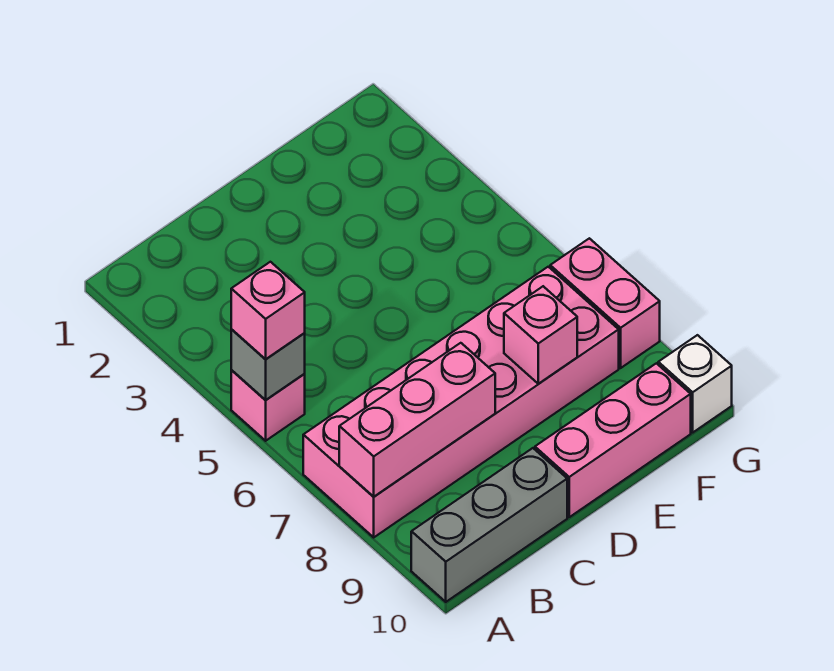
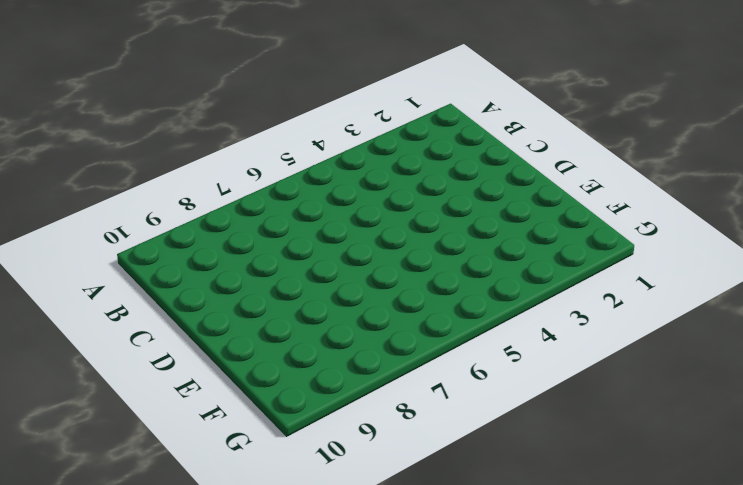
none -> pink 1x1 brick [231,370,305,441]
none -> pink 2x6 brick [303,267,619,537]

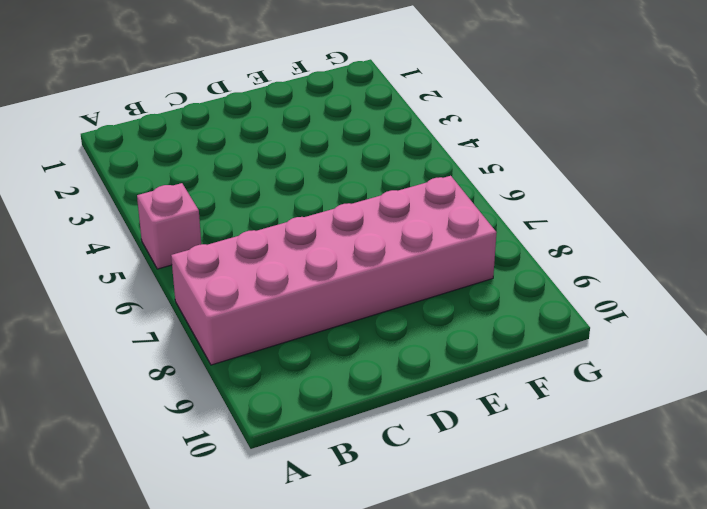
none -> grey 1x3 brick [411,448,567,602]
none -> pink 1x3 brick [535,363,691,517]

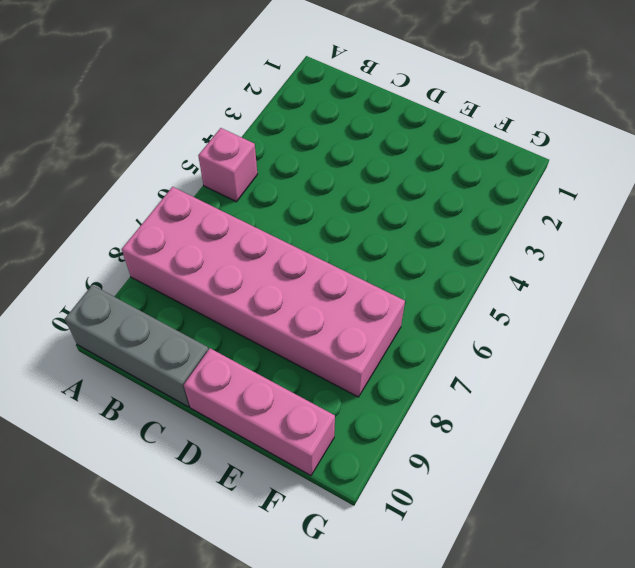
none -> pink 1x2 brick [550,238,660,368]
none -> white 1x1 brick [658,335,732,432]

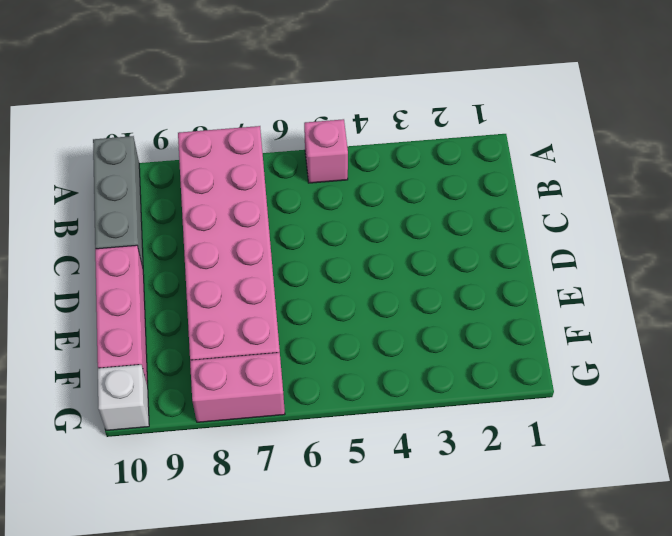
none -> grey 1x1 brick [231,329,305,400]
none -> pink 1x3 brick [339,343,495,497]

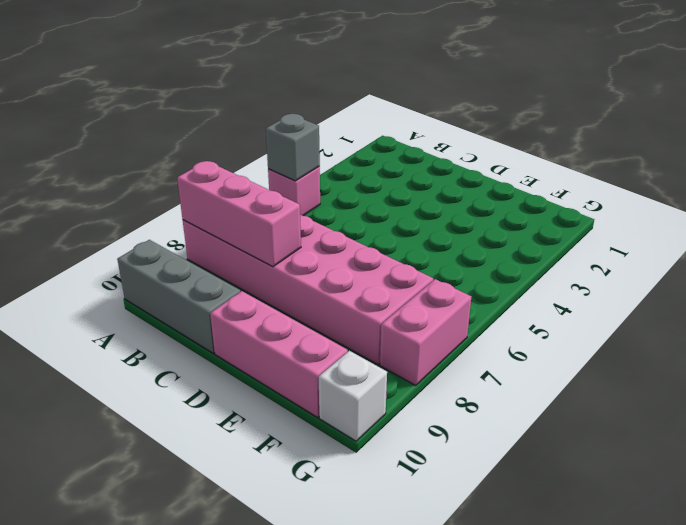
none -> pink 1x1 brick [504,286,577,384]
none -> pink 1x1 brick [231,262,305,359]

